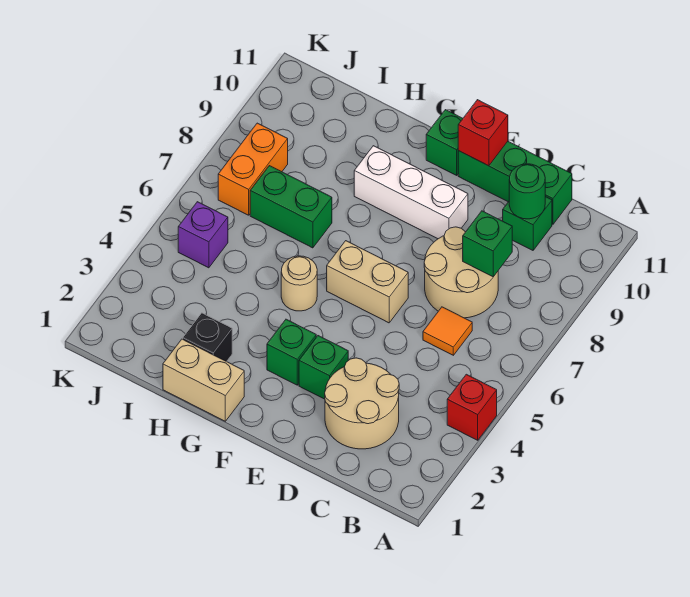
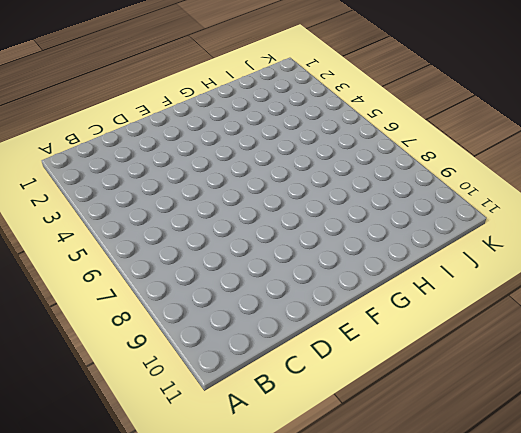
none -> red 1x1 brick [447,374,497,440]
none -> tan 2x2 round brick [325,358,399,449]
none -> orange 1x1 tile [423,307,472,355]

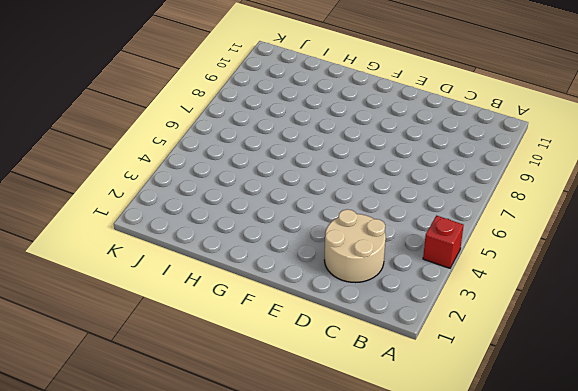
none -> orange 1x1 tile [423,307,472,355]
none -> tan 2x2 round brick [424,227,498,318]
none -> green 1x1 brick [503,197,552,250]

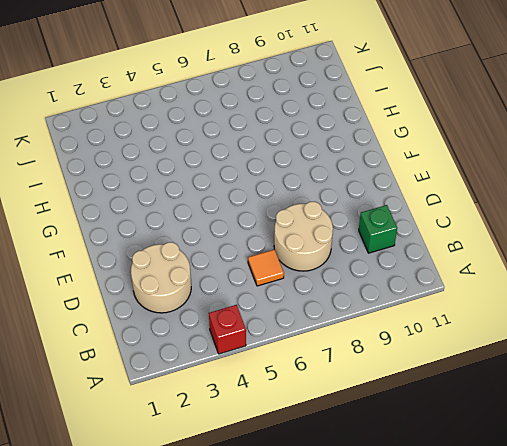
none -> green 1x3 brick [458,141,572,224]
none -> green 1x1 brick [299,336,348,399]
none -> tan 1x2 brick [327,241,408,323]

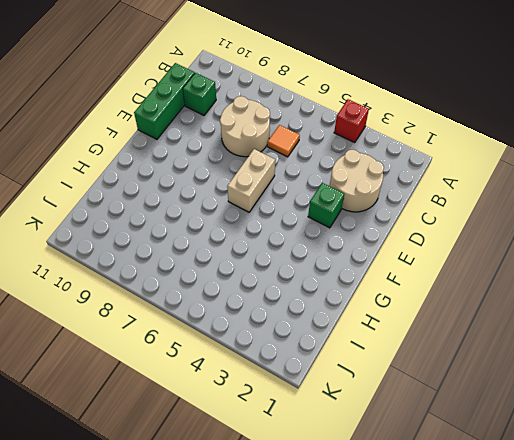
none -> white 1x3 brick [354,146,468,239]
none -> green 1x1 brick [267,319,316,385]
none -> green 1x1 brick [426,110,463,175]

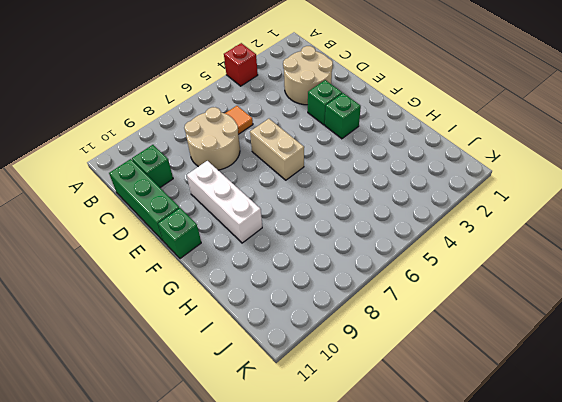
none -> tan 1x2 brick [163,339,244,421]
none -> tan 1x1 round brick [281,256,317,311]
none -> black 1x1 brick [183,313,232,362]

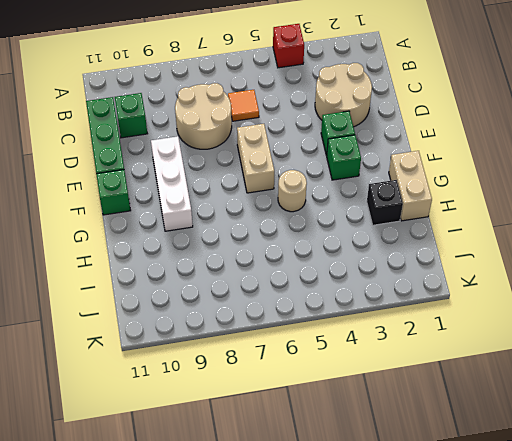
none -> green 1x2 brick [250,166,332,248]
none -> purple 1x1 brick [178,202,228,268]
none -> orange 1x2 brick [218,123,288,215]

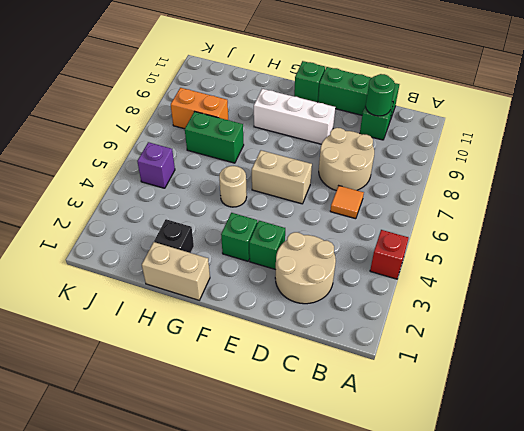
orange 1x2 brick [171,88,228,129] -> orange 1x2 brick turned to [218,123,288,215]
none -> green 1x1 brick [463,211,512,277]
none -> red 1x1 brick [458,100,508,166]

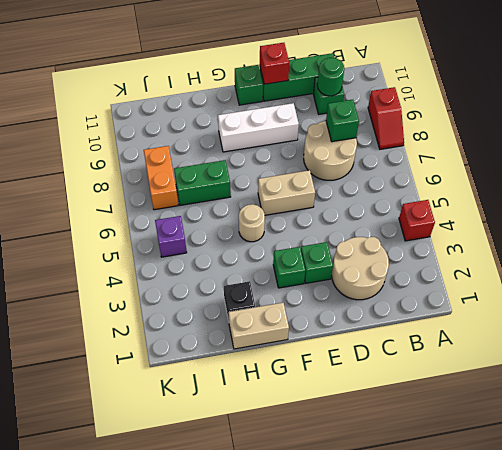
red 1x2 slope [368,87,404,149] -> none
none -> orange 1x1 tile [423,307,472,355]

